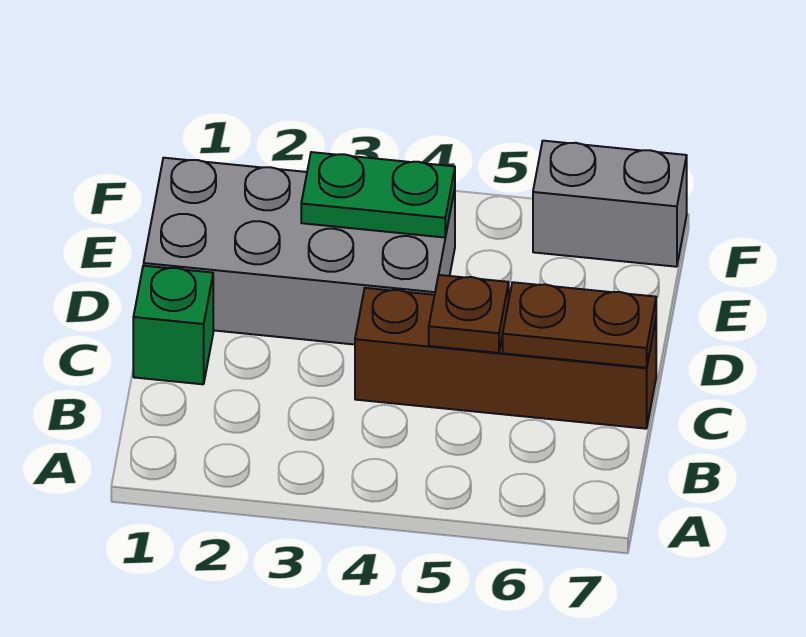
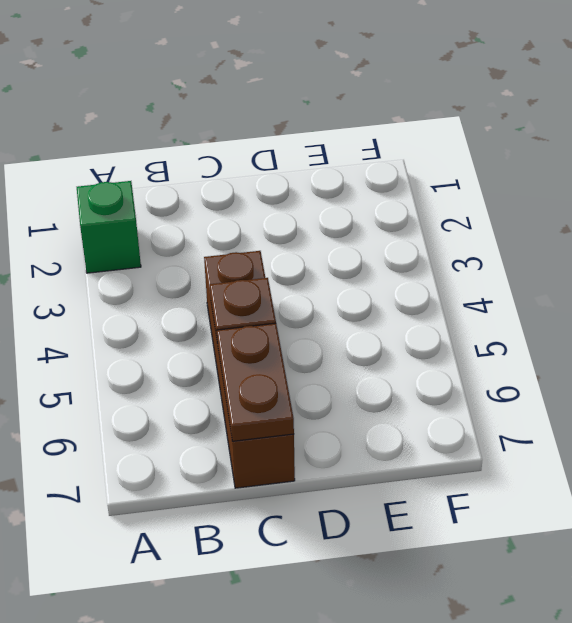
green 1x1 brick [77,181,141,273] -> green 1x1 brick moved to [133,266,213,384]
none -> grey 2x4 brick [144,158,455,345]
none -> grey 1x2 brick [533,141,687,267]

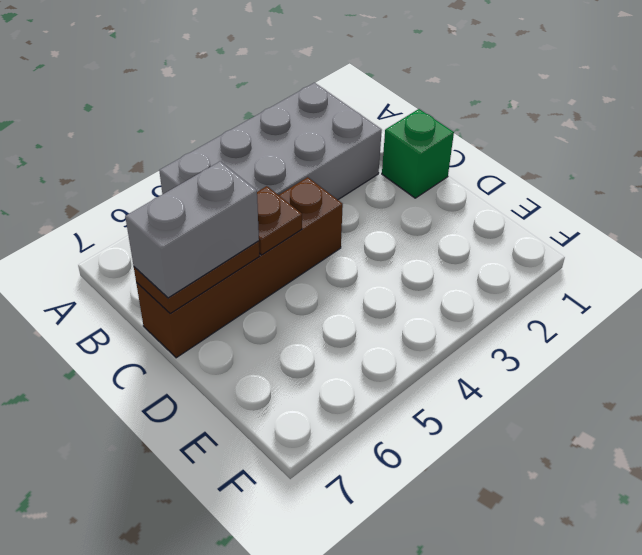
grey 2x4 brick [159,83,382,200] -> grey 2x4 brick moved to [144,158,455,345]
grey 1x2 brick [125,161,259,298] -> grey 1x2 brick moved to [533,141,687,267]
none -> green 1x2 plate [301,152,455,238]

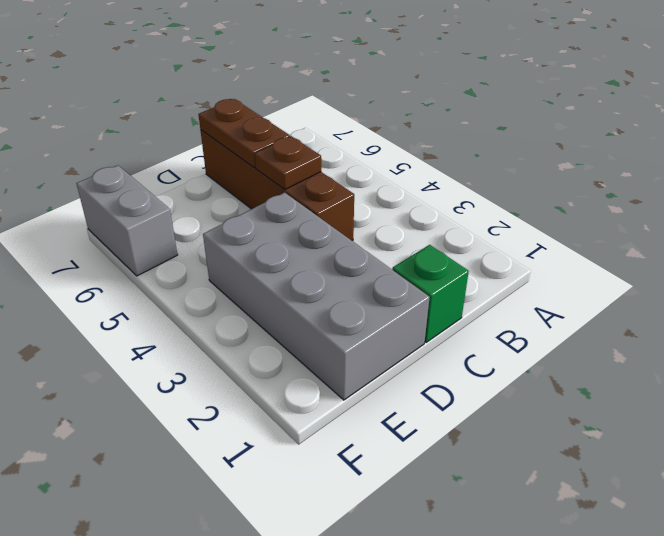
none -> green 1x2 plate [301,152,455,238]

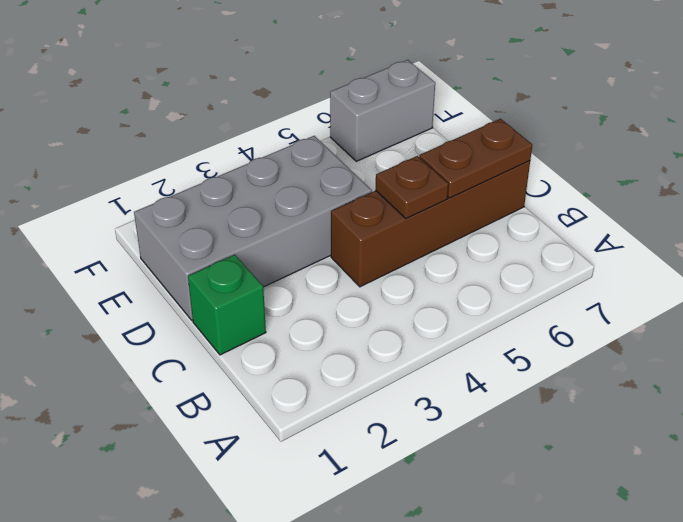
none -> green 1x2 plate [301,152,455,238]

